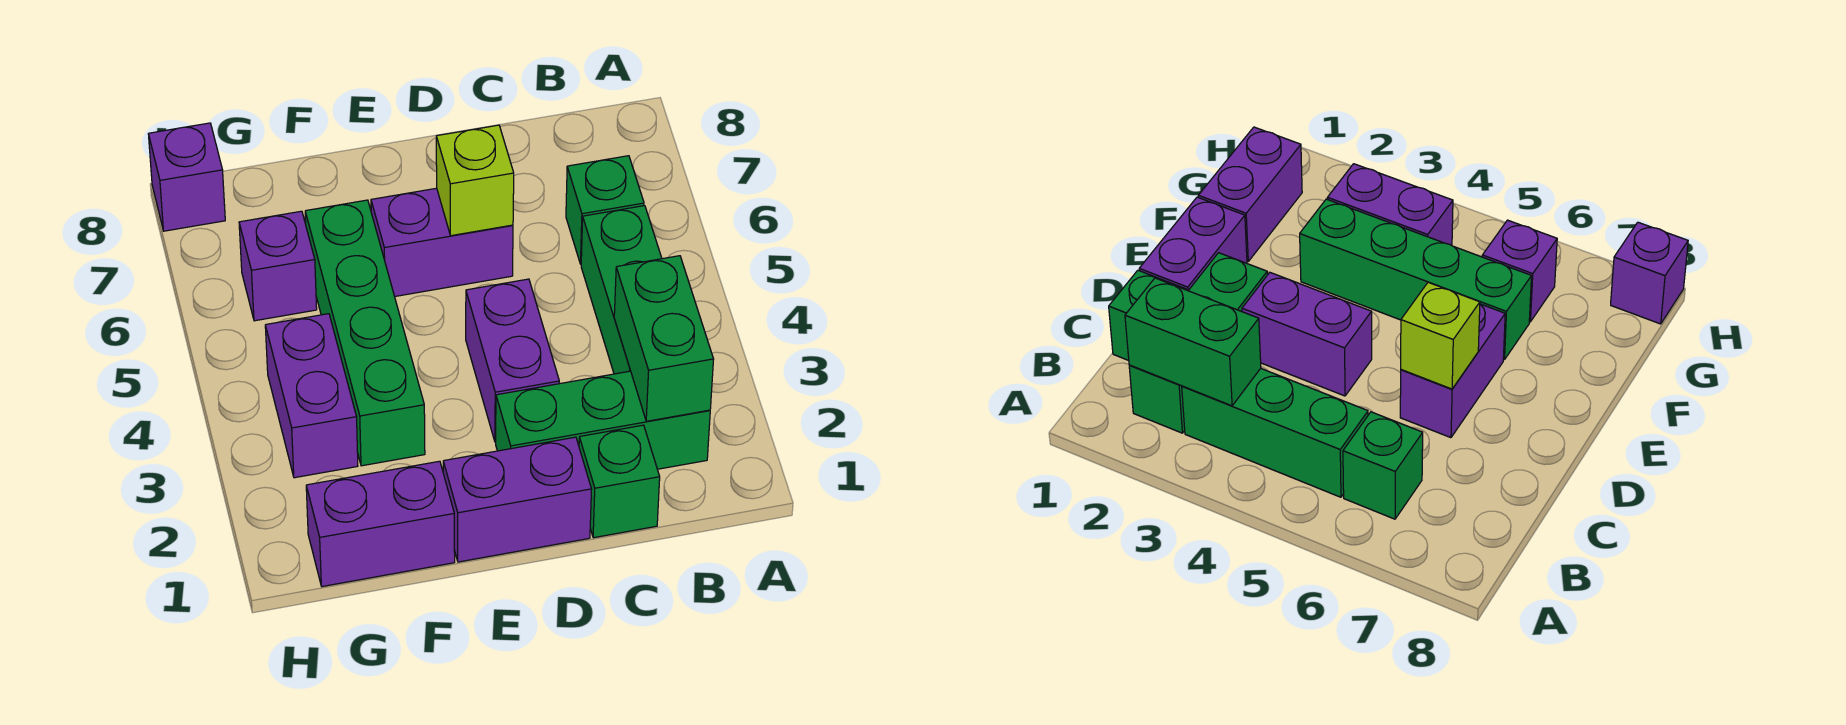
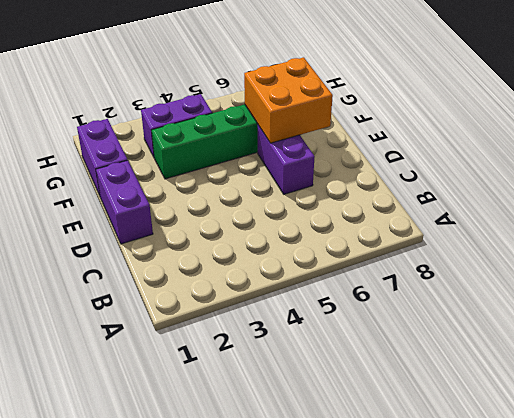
orange 2x2 brick [244,57,333,143] -> none
none -> green 1x3 brick [496,371,710,469]
none -> green 1x3 brick [581,206,662,374]
none -> green 1x1 brick [566,156,644,264]

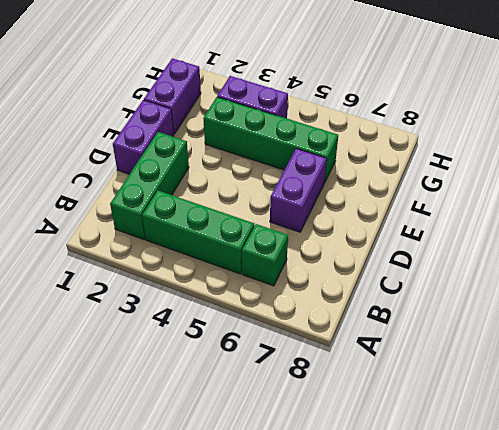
none -> green 1x1 brick [579,425,660,538]
none -> purple 1x2 brick [466,279,559,442]
none -> purple 1x1 brick [239,211,317,321]

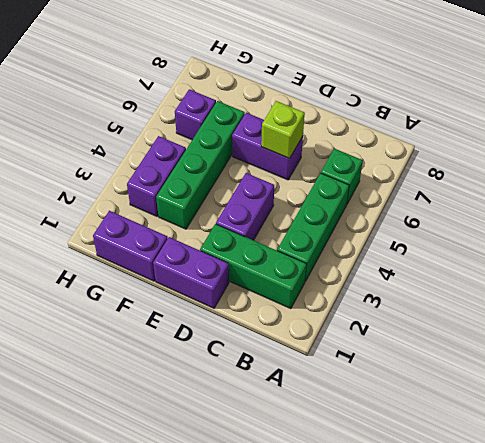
none -> green 1x1 brick [579,425,660,538]
none -> purple 1x1 brick [149,123,225,231]
none -> green 1x2 brick [614,256,714,421]

